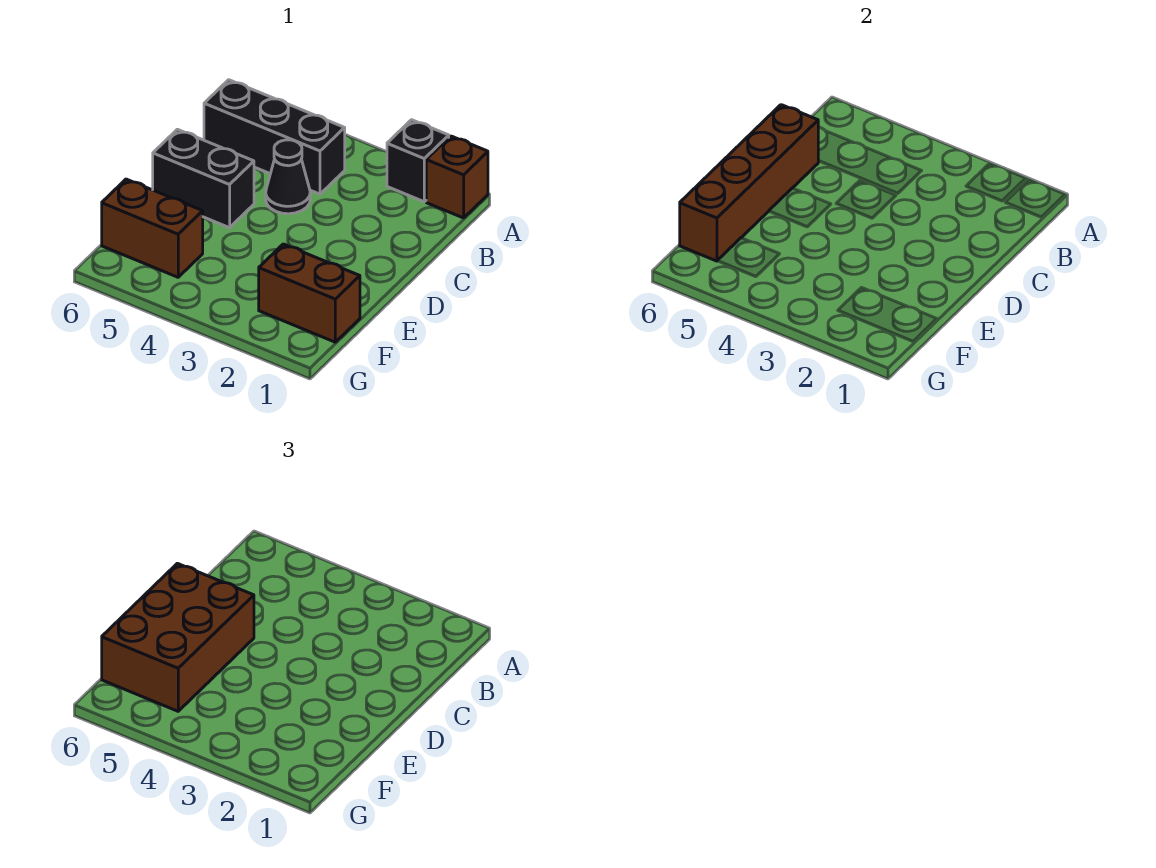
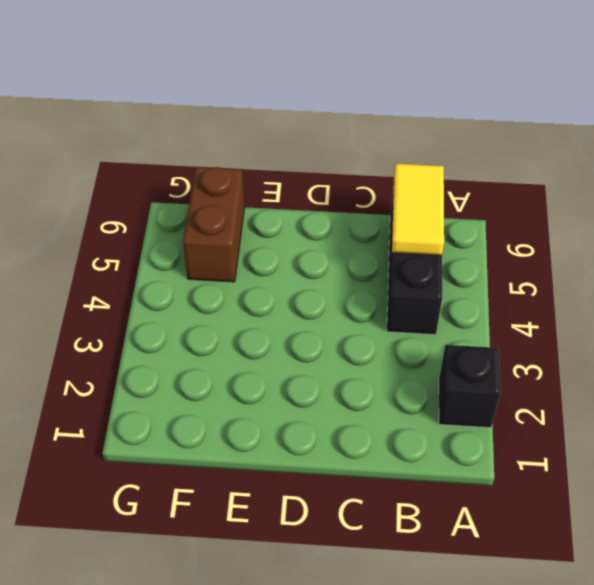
yellow 1x2 tile [392,163,444,255] -> none
none -> brown 1x1 brick [426,136,488,218]
none -> black 1x1 cone [266,140,310,214]

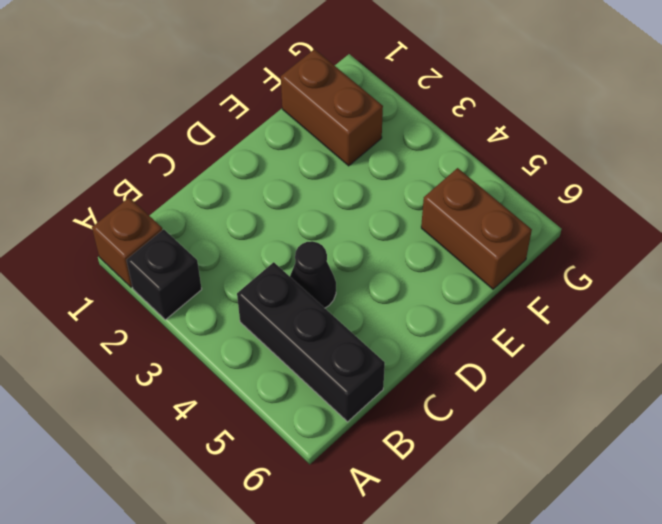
none -> black 1x2 brick [153,129,254,228]
none -> brown 1x4 brick [680,105,818,261]

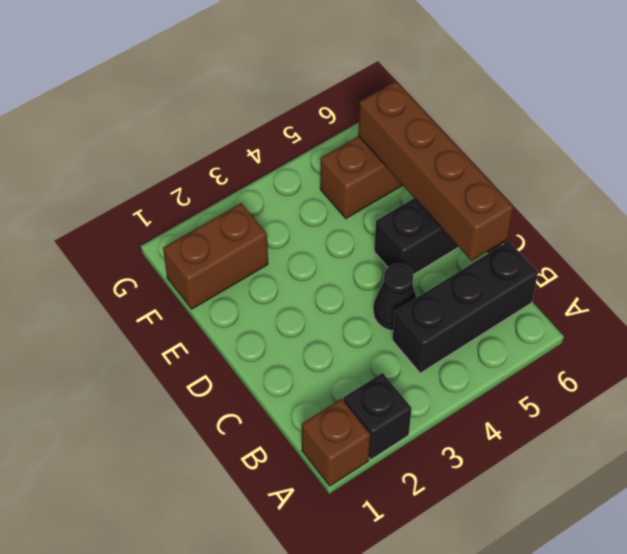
none -> brown 2x3 brick [102,563,254,711]

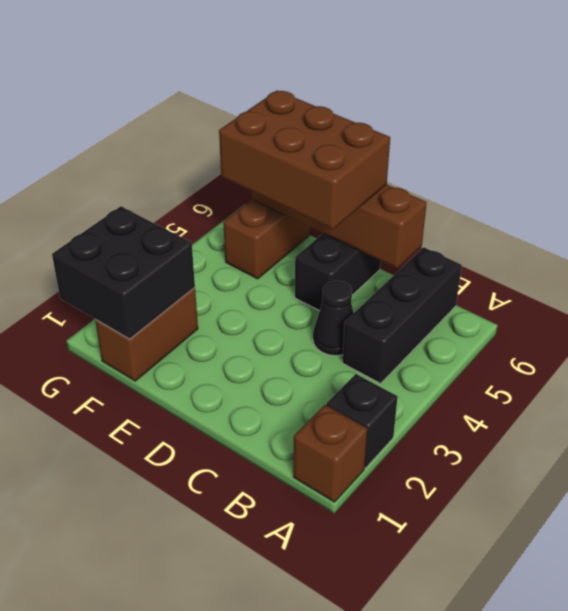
black 2x2 brick [52,206,195,339] -> none

